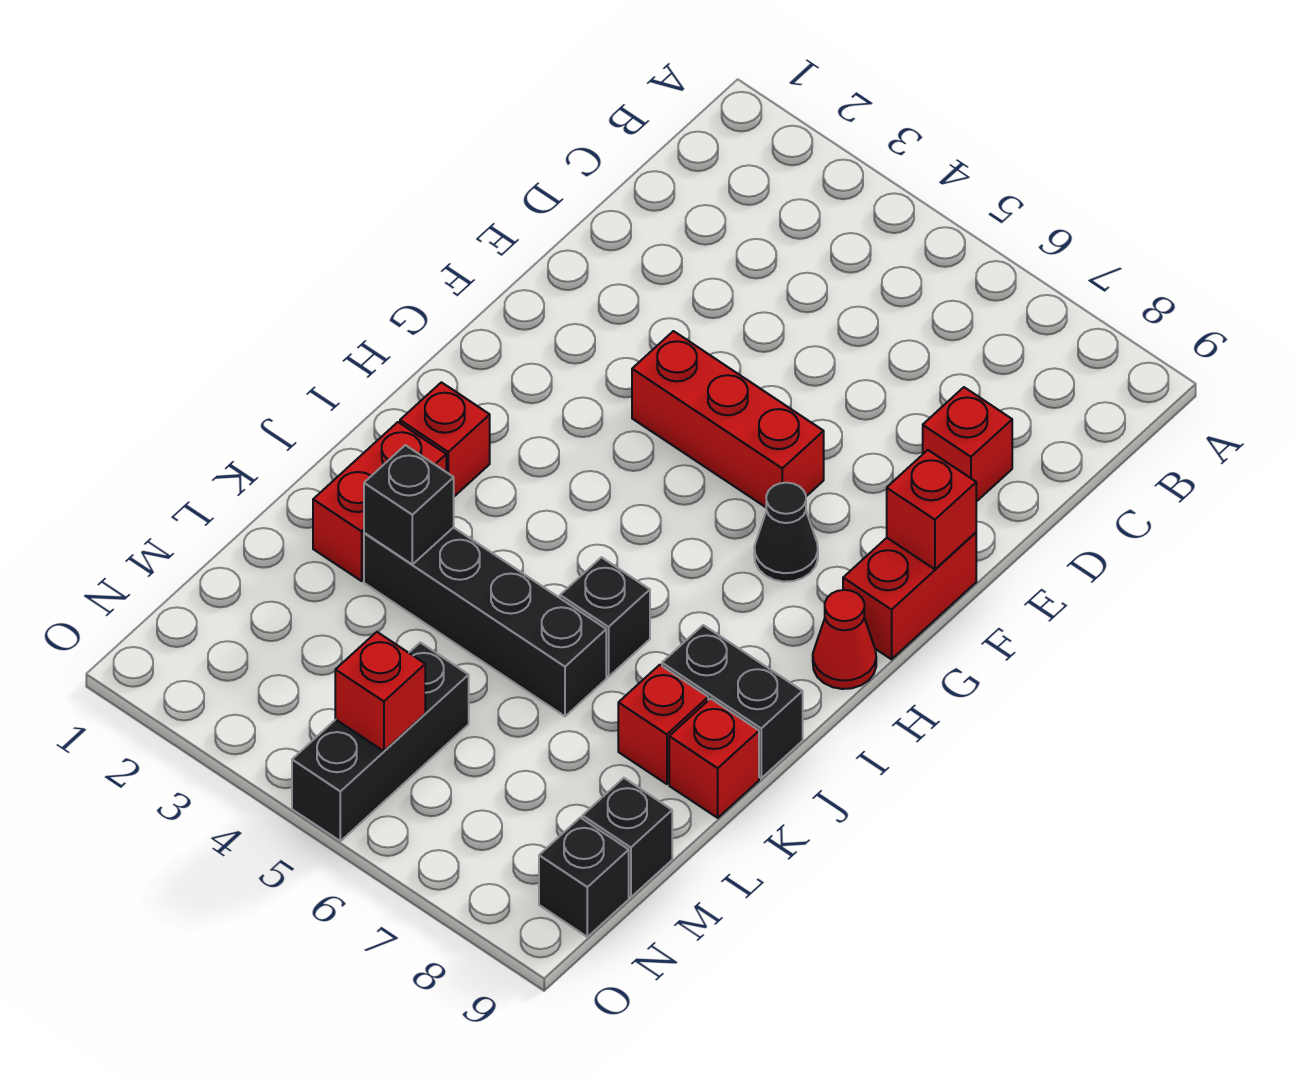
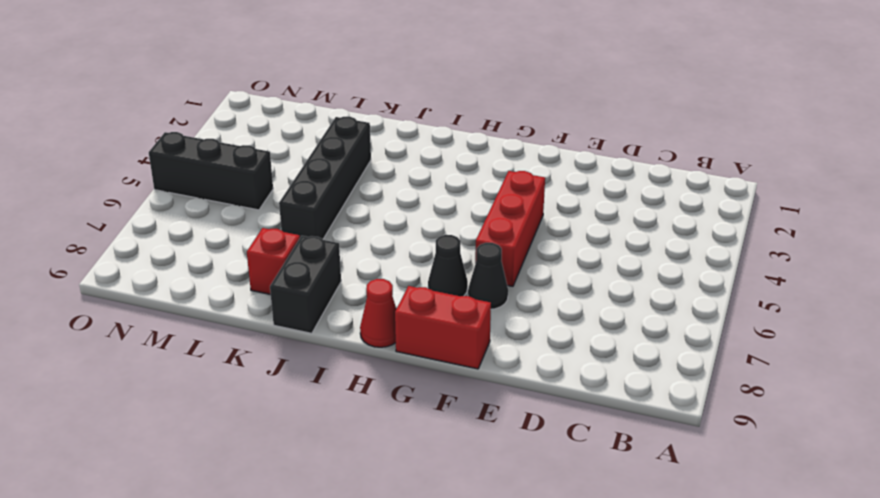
black 1x1 cone [468,243,508,309] -> none
none -> red 1x1 brick [923,387,1012,502]
none -> red 1x1 brick [400,382,490,496]
none -> red 1x2 brick [313,422,446,581]

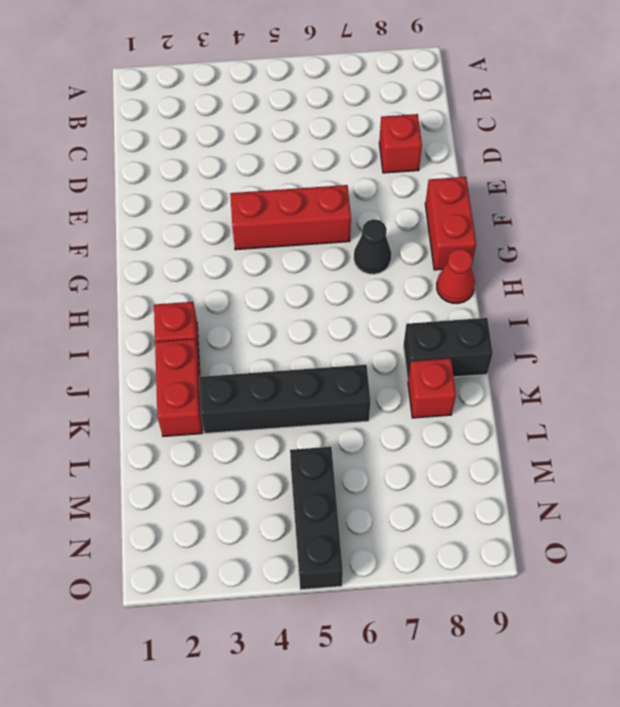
none -> black 1x1 brick [560,557,650,677]
none -> red 1x1 brick [669,699,759,818]
none -> black 1x1 brick [582,778,672,897]

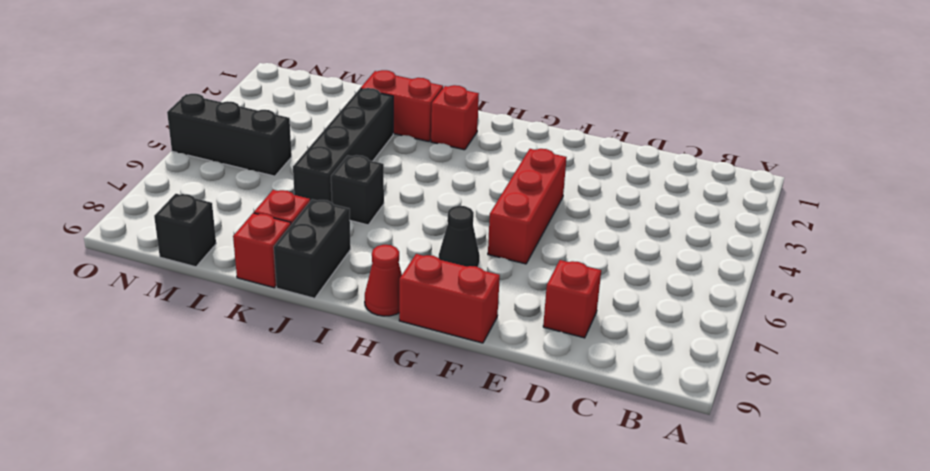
none -> black 1x1 brick [539,818,629,937]
none -> red 1x1 brick [887,450,976,569]
none -> black 1x1 brick [364,445,454,564]

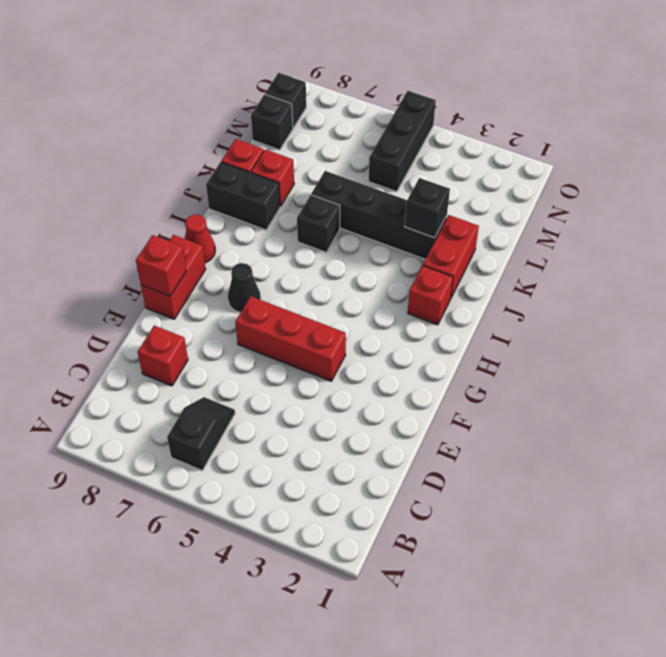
black 1x2 slope [167,397,235,470] -> none
none -> red 1x1 brick [335,632,425,751]

